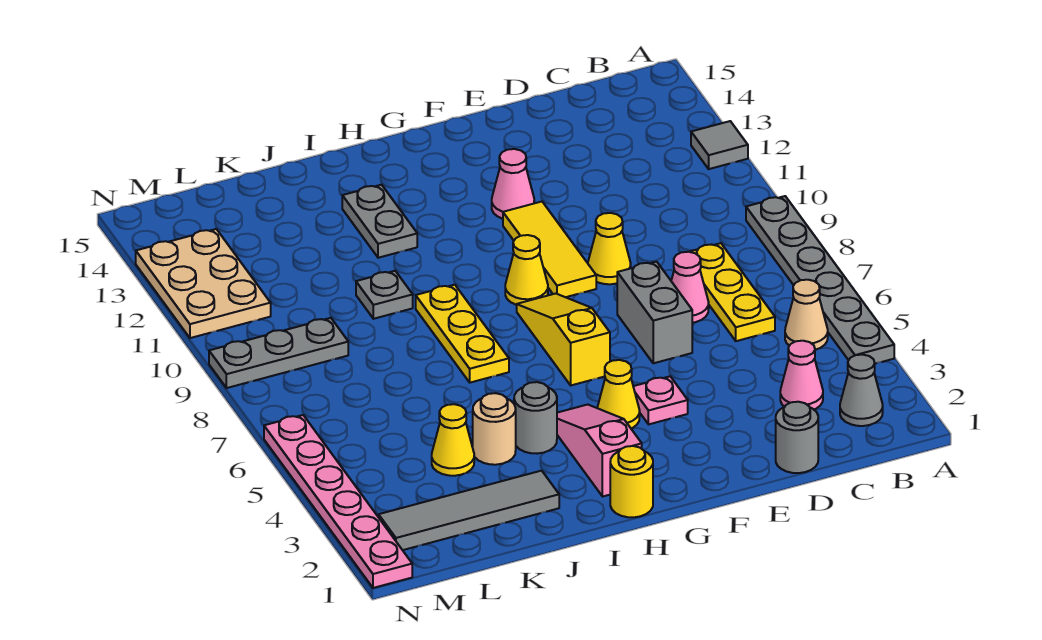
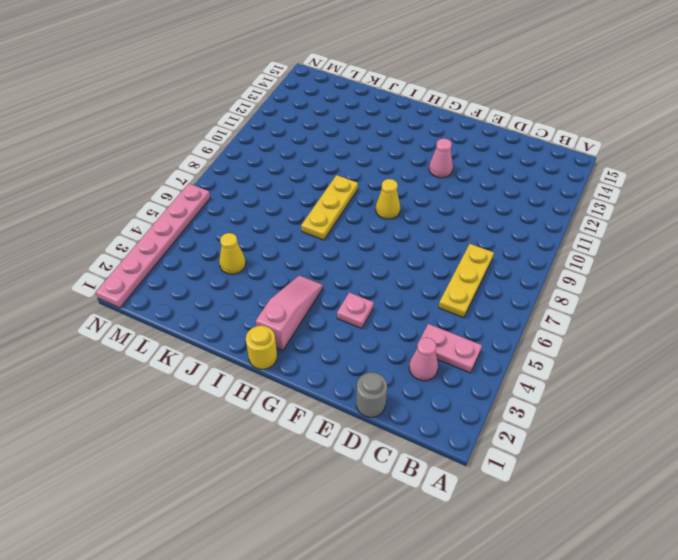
pink 1x2 plate [417,324,482,373] -> none
none -> grey 1x6 plate [746,196,894,364]
none -> grey 1x1 tile [691,121,748,169]
none -> grey 1x1 cone [840,355,883,426]

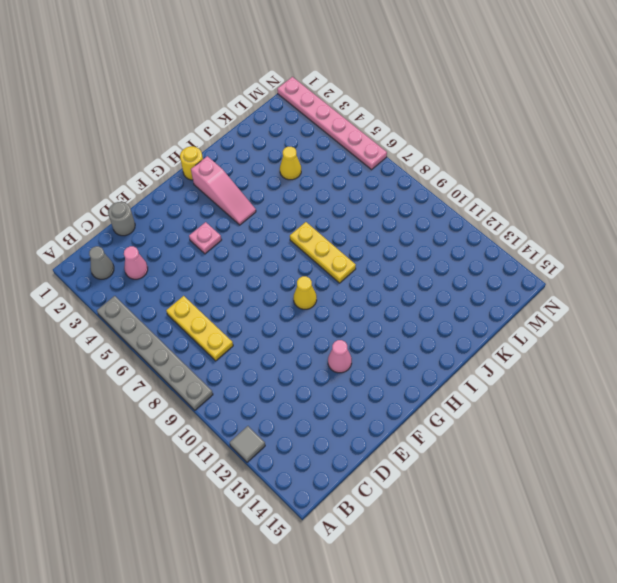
none -> tan 1x1 cone [785,280,828,350]
none -> pink 1x1 cone [671,252,709,323]
none -> grey 1x2 brick [617,262,692,363]

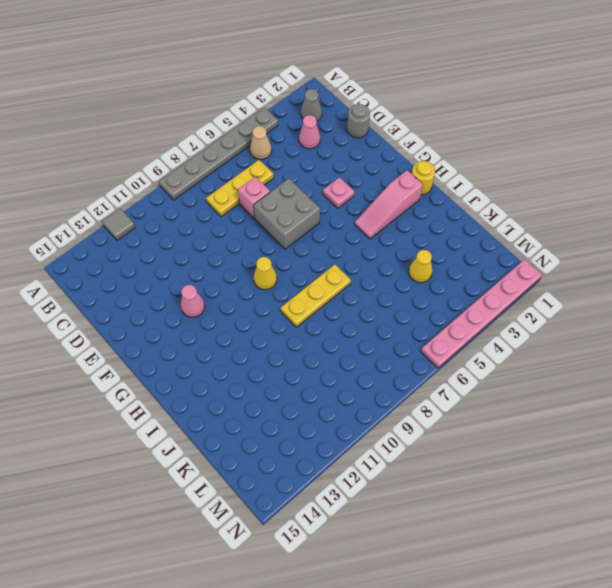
pink 1x1 brick [238,177,270,218] -> pink 1x1 cone [671,252,709,323]
grey 2x2 brick [254,179,320,249] -> grey 1x2 brick [617,262,692,363]
none -> yellow 1x1 cone [588,213,631,284]
none -> yellow 1x3 tile [503,202,596,297]
none -> yellow 1x1 cone [597,360,640,429]

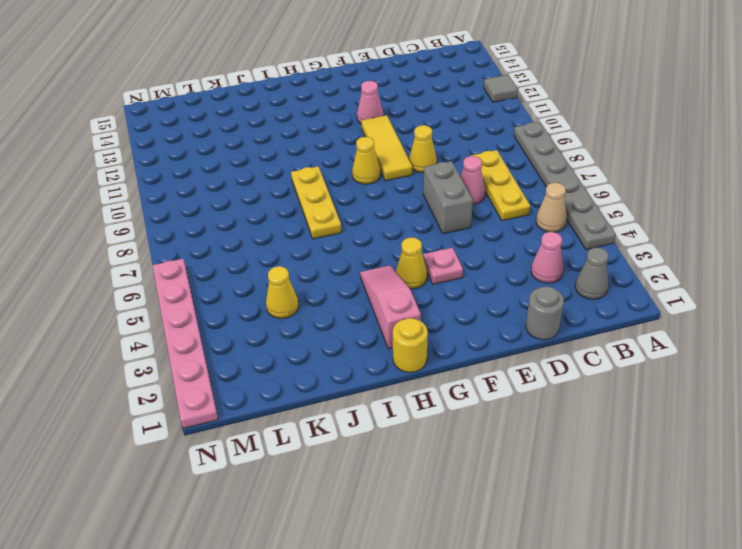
none -> yellow 1x3 slope [517,294,610,385]
none -> grey 1x1 round brick [514,382,557,454]
none -> grey 1x2 plate [342,185,417,258]

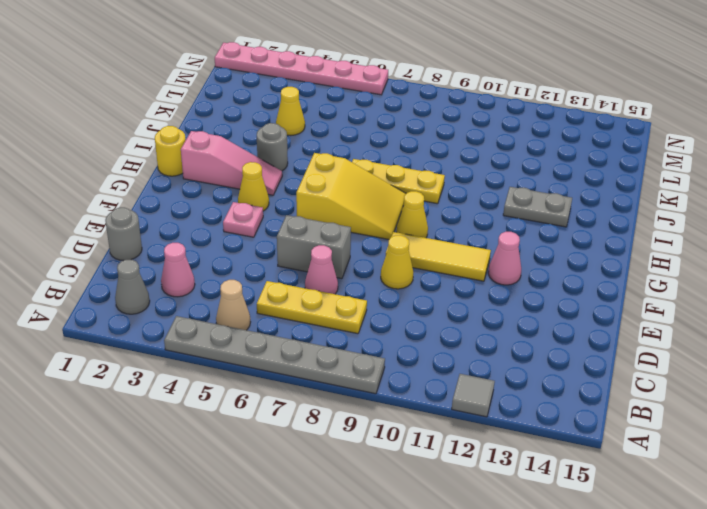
yellow 2x3 slope [296,153,406,239] -> yellow 1x3 slope [517,294,610,385]
none -> grey 1x4 tile [379,471,559,550]
none -> tan 1x1 round brick [473,393,516,465]
none -> grey 1x1 plate [356,271,413,319]

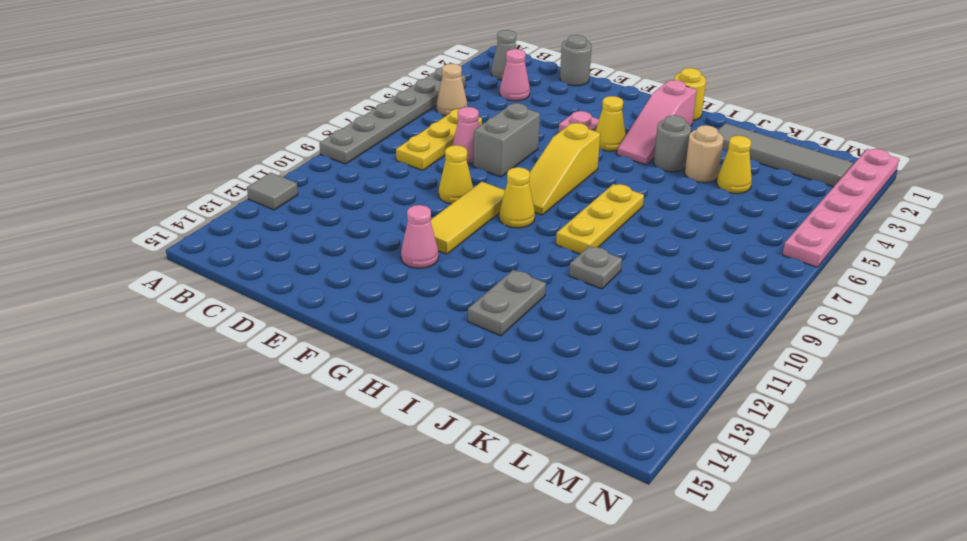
none -> grey 1x3 plate [209,318,348,388]
none -> tan 2x3 plate [136,229,271,338]

